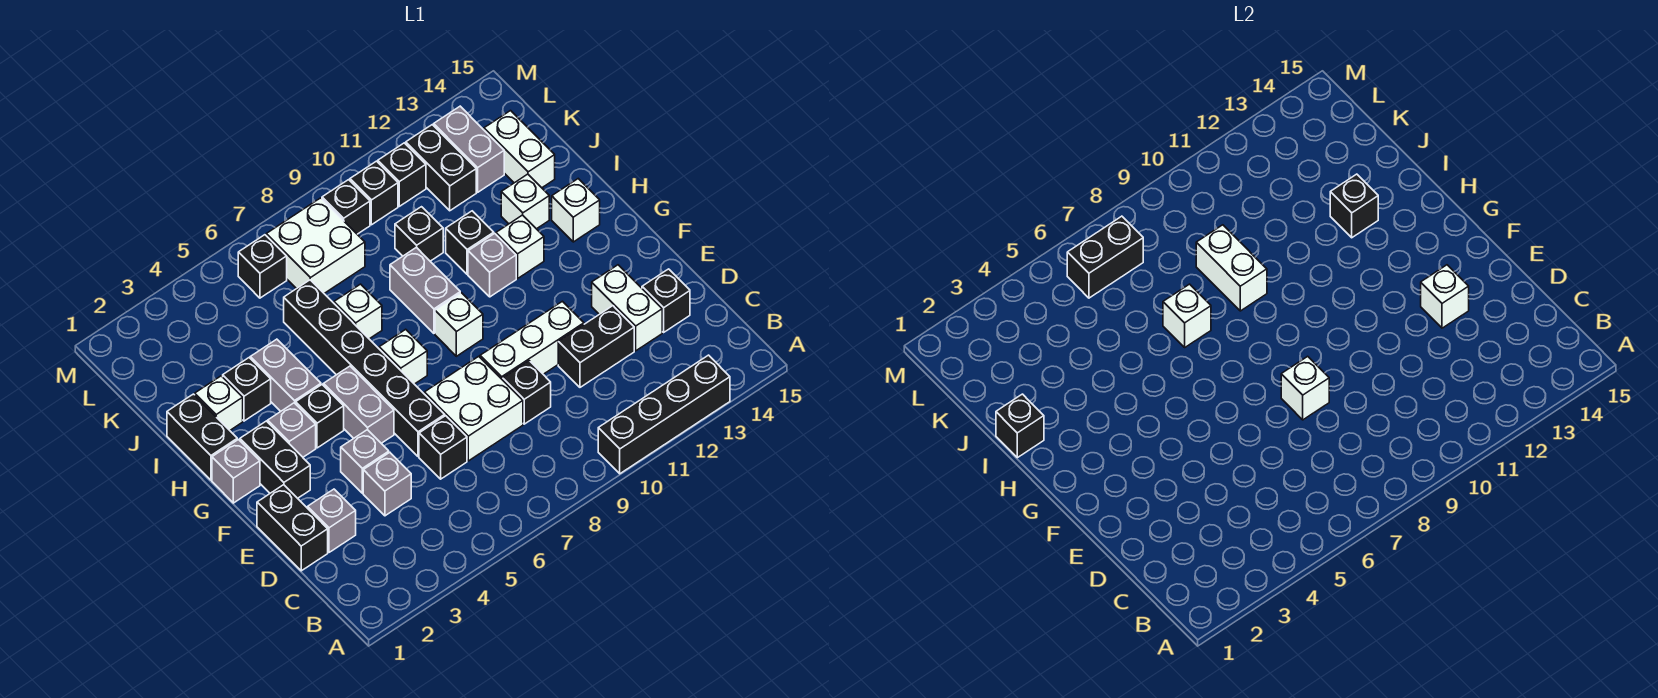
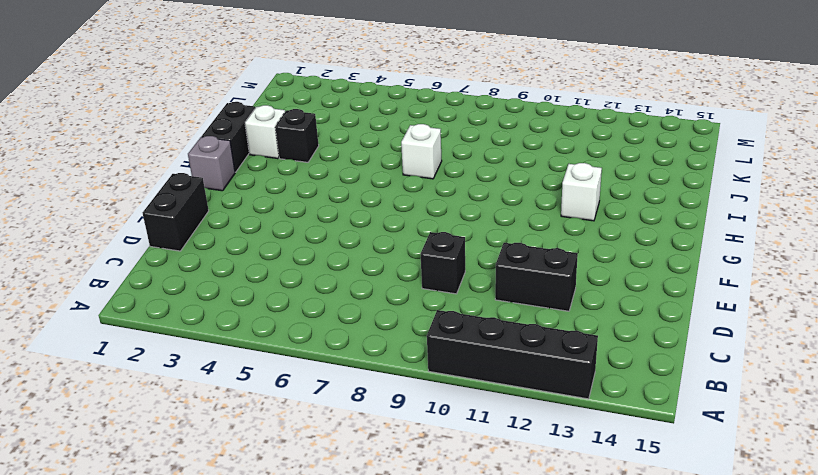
none -> grey 1x1 brick [308,489,356,552]
none -> grey 1x1 brick [363,452,411,516]
none -> black 1x1 brick [419,416,467,479]
none -> white 2x2 brick [424,356,523,461]

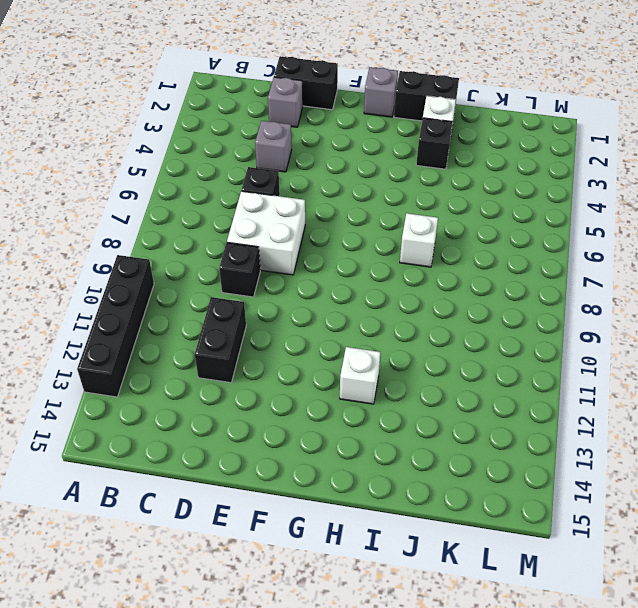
none -> white 1x2 brick [592,265,662,351]
none -> black 1x1 brick [642,269,690,332]
none -> grey 1x1 brick [341,430,389,493]
none -> black 1x6 brick [284,280,445,456]

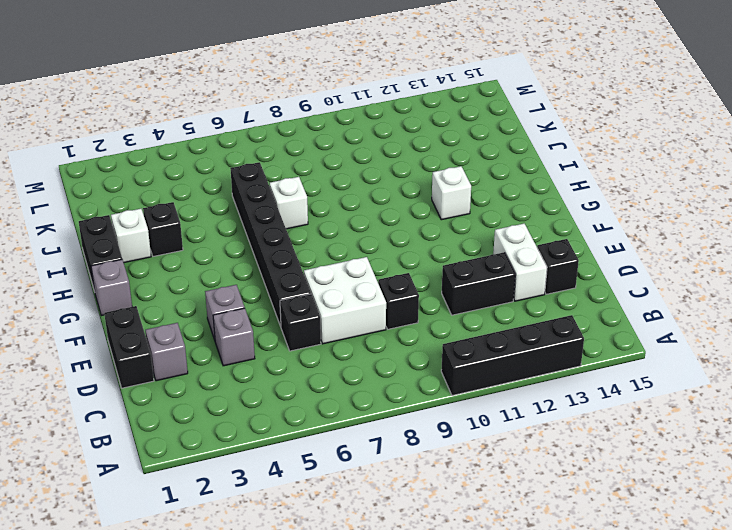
none -> white 1x3 brick [480,301,584,380]
none -> black 1x2 brick [240,421,310,498]
none -> grey 1x2 brick [323,366,394,443]
none -> grey 1x1 brick [268,403,316,457]

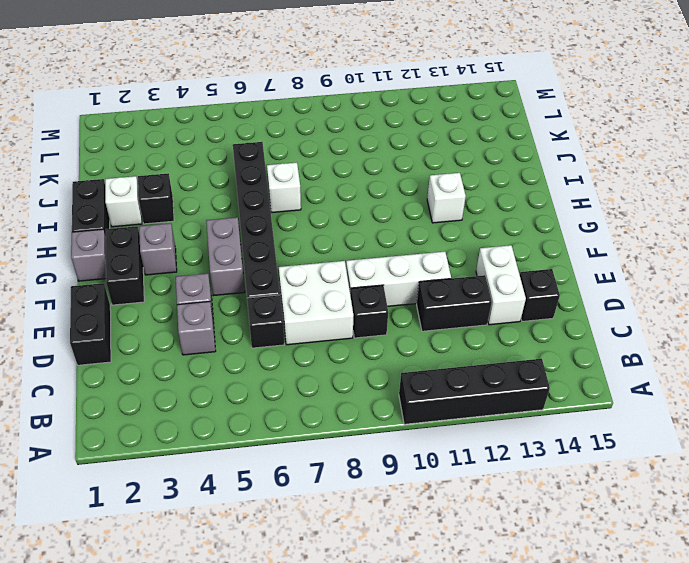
none -> grey 1x1 brick [308,489,356,552]
none -> black 1x1 brick [296,385,344,448]
none -> white 1x1 brick [379,329,427,384]
none -> white 1x1 brick [435,293,483,356]

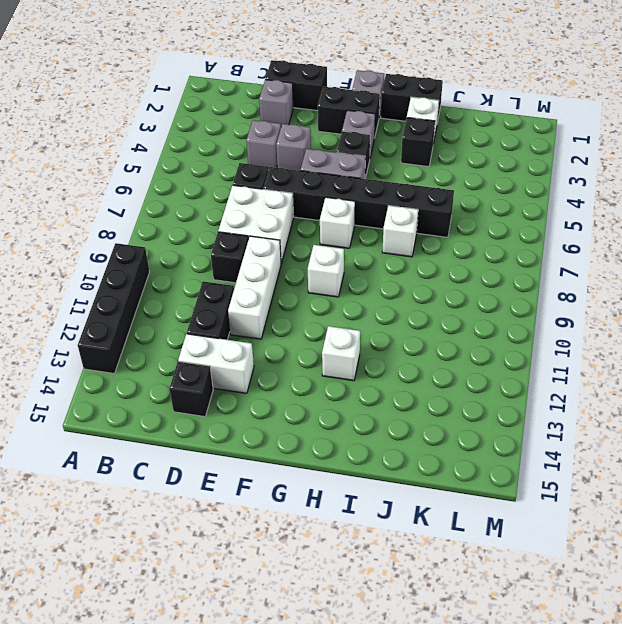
none -> grey 1x2 brick [250,339,321,411]
none -> grey 1x2 brick [390,247,460,333]
none -> grey 1x1 brick [468,233,516,297]
none -> white 1x1 brick [552,179,600,242]

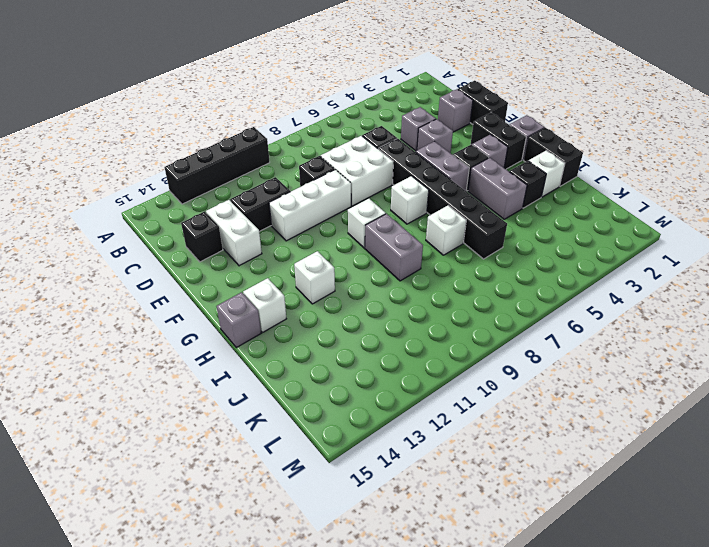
grey 1x1 brick [216,292,261,348] -> grey 1x1 brick moved to [468,233,516,297]
none -> black 1x1 brick [446,211,494,274]
none -> white 1x1 brick [501,174,549,229]
none -> black 1x1 brick [395,207,443,261]
none -> white 1x2 brick [484,111,555,188]

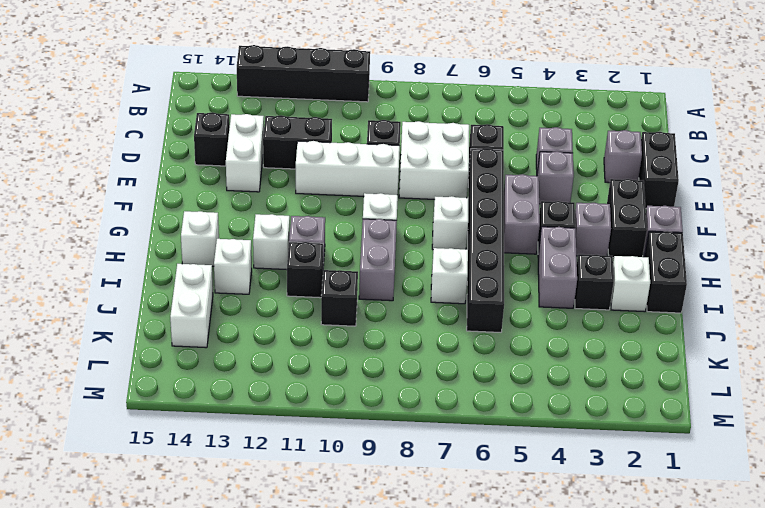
none -> white 2x2 brick [266,198,365,293]
none -> black 1x2 brick [406,125,476,211]
none -> grey 1x2 brick [434,106,504,192]
none -> black 1x1 brick [238,235,287,298]

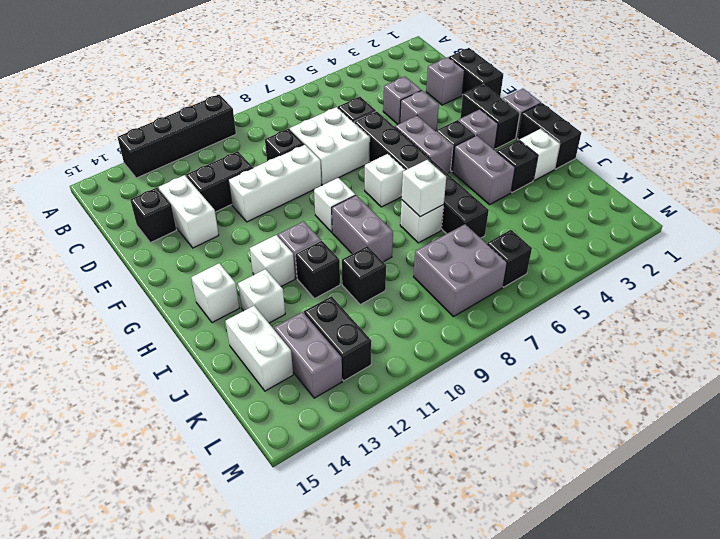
grey 2x2 brick [414,224,507,317] -> white 2x2 brick [266,198,365,293]
none -> black 1x1 brick [322,180,370,234]
none -> black 1x1 brick [350,161,398,225]
none -> black 1x1 brick [378,143,426,206]
none -> white 1x1 brick [1281,356,1329,420]

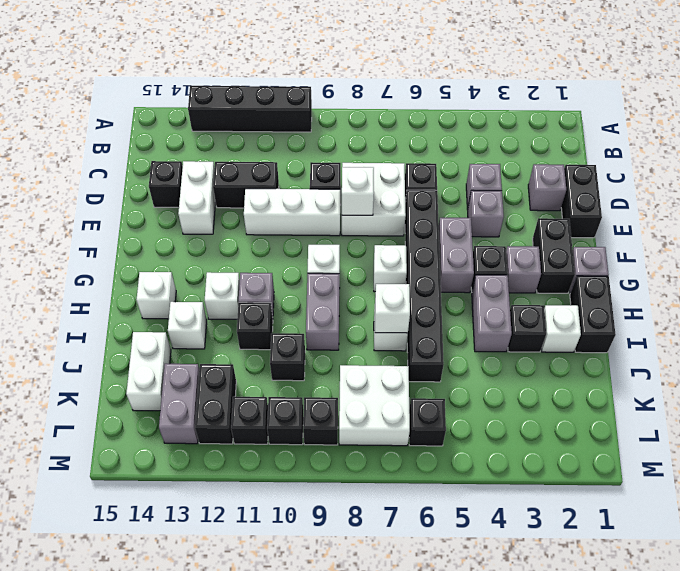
none -> white 1x1 brick [1421,265,1469,328]
none -> black 1x1 brick [996,394,1044,458]
none -> white 1x2 brick [1196,225,1267,311]
none -> black 1x1 brick [1330,174,1378,238]

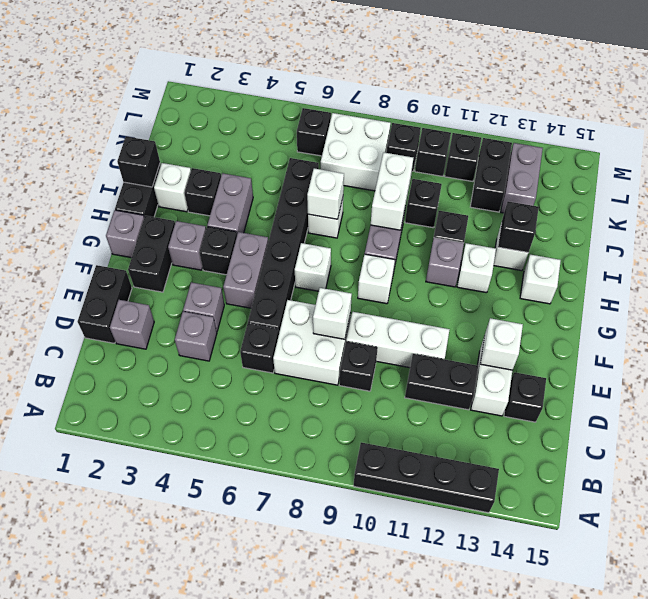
none -> white 1x2 brick [484,111,555,188]
none -> black 1x2 brick [1067,216,1143,298]

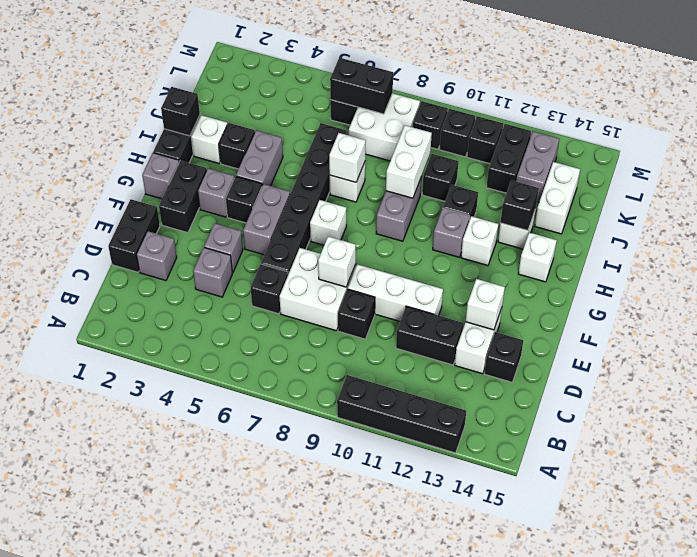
none -> white 1x1 brick [435,293,483,356]

